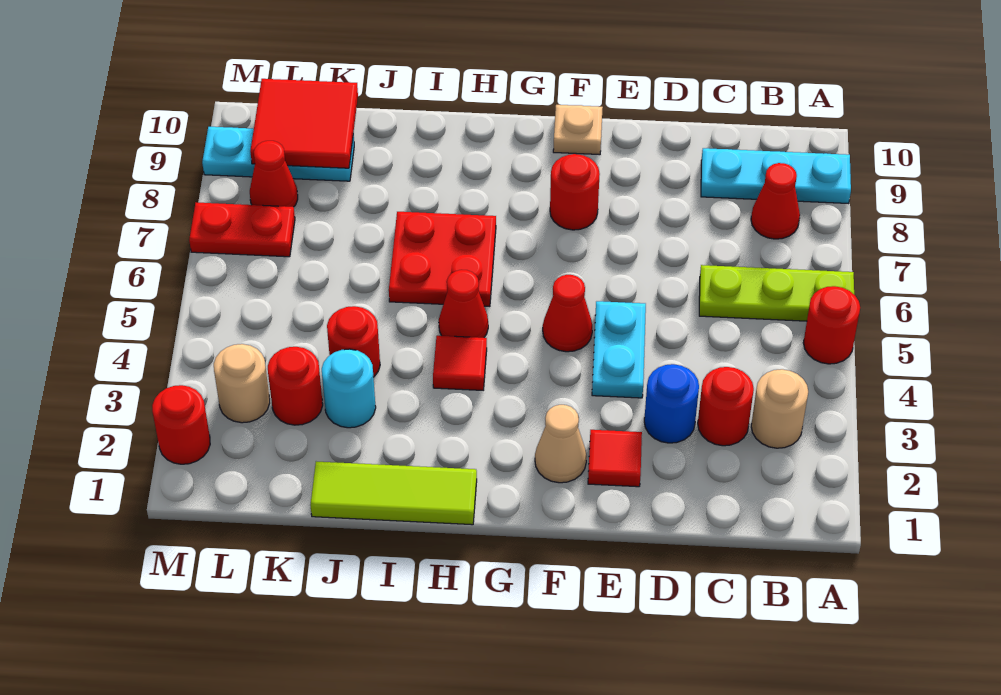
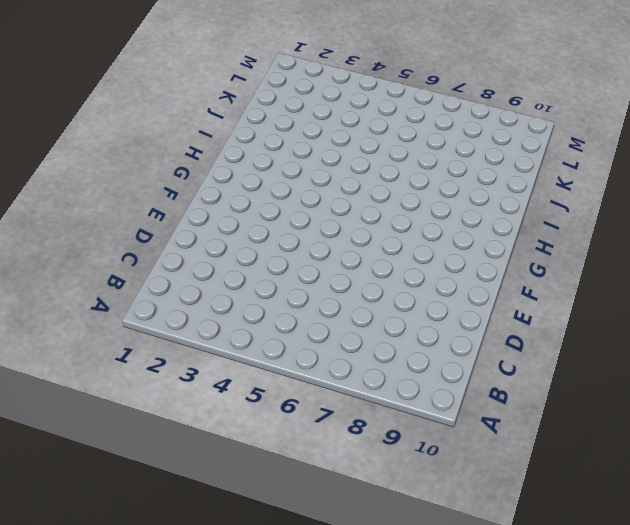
none -> red 1x1 round brick [803,286,860,364]
none -> lime 1x3 plate [699,265,854,321]
none -> cyan 1x3 plate [701,148,851,204]

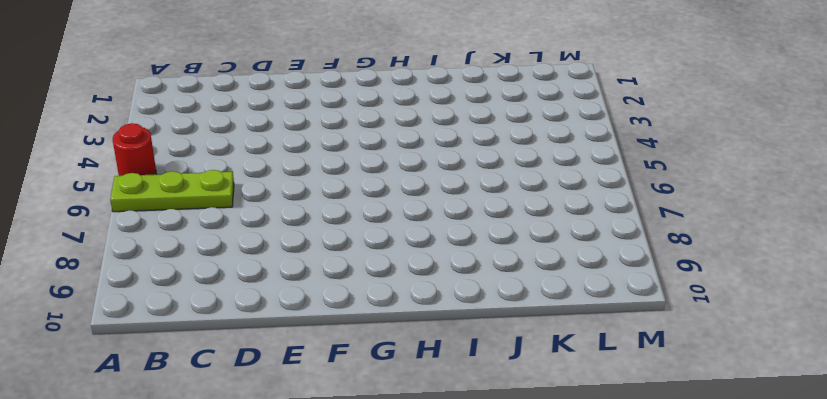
none -> cyan 1x3 plate [701,148,851,204]
none -> tan 1x1 round brick [751,369,808,448]
none -> red 1x1 cone [751,163,800,239]

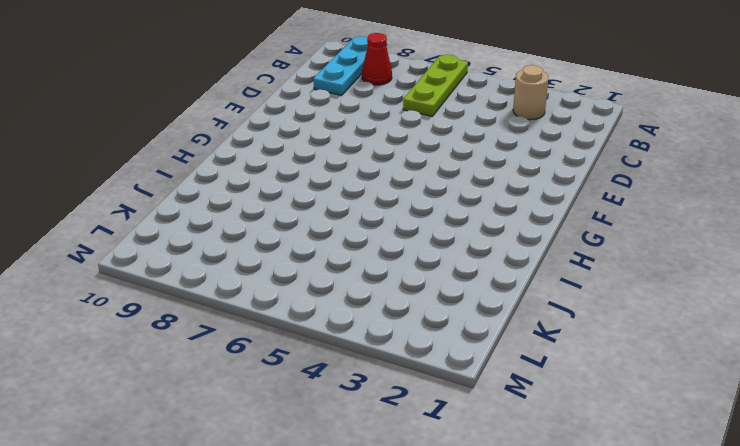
none -> red 1x1 round brick [803,286,860,364]
none -> red 1x1 round brick [698,367,754,446]
none -> blue 1x1 round brick [644,364,699,443]

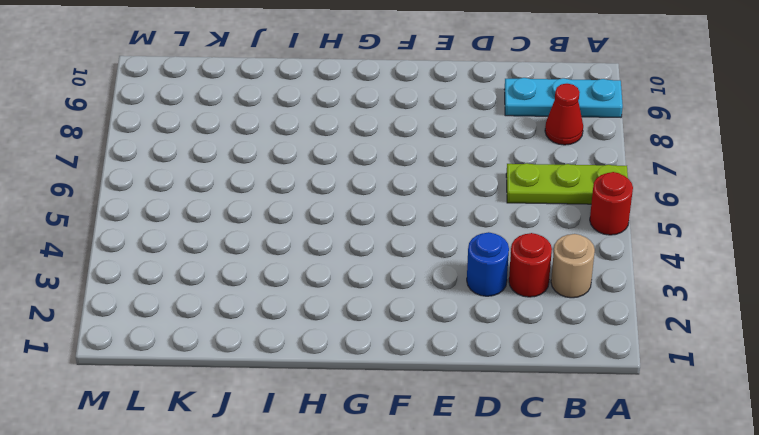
none -> red 1x1 tile [588,430,642,487]
none -> cyan 1x2 plate [592,301,646,398]
none -> tan 1x1 cone [535,405,587,483]

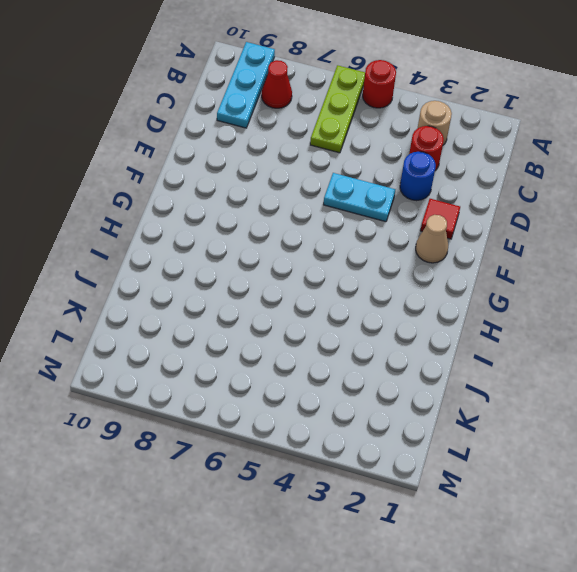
none -> red 1x1 cone [543,275,592,352]
none -> red 1x1 round brick [550,154,600,230]
none -> tan 1x1 plate [553,105,603,155]

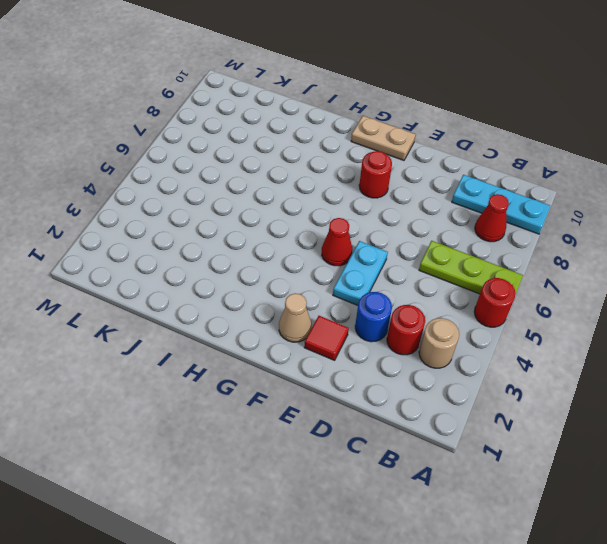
tan 1x2 plate [351,116,416,160] -> tan 1x1 plate [553,105,603,155]
none -> lime 1x3 tile [310,462,477,525]
none -> red 1x1 tile [433,336,487,390]
none -> red 1x1 cone [439,270,488,338]

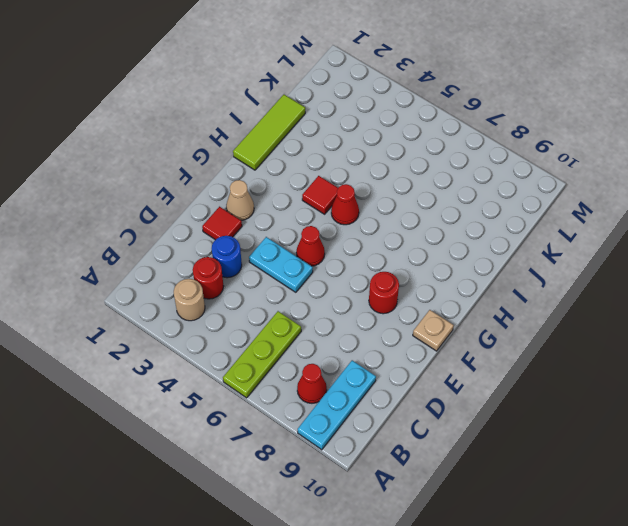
none -> red 1x1 round brick [803,286,860,364]
none -> red 2x2 plate [389,212,496,307]
none -> cyan 1x1 round brick [322,349,376,428]

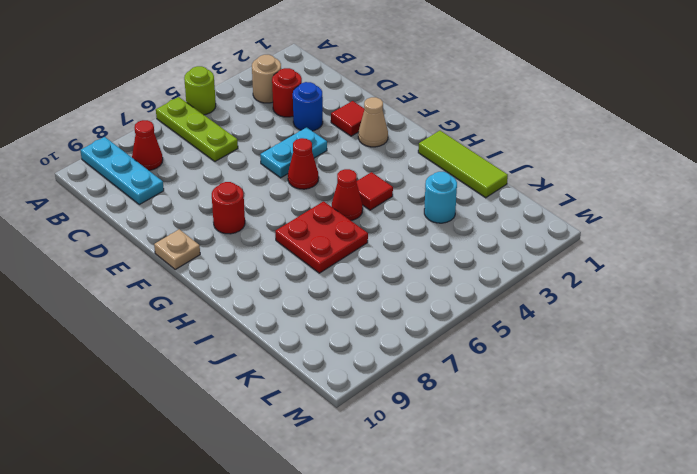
lime 1x1 round brick [184,66,216,115] -> red 1x1 round brick [803,286,860,364]
none -> red 1x1 round brick [327,306,380,377]
none -> red 1x1 round brick [268,347,323,425]
none -> cyan 1x3 plate [202,127,354,181]

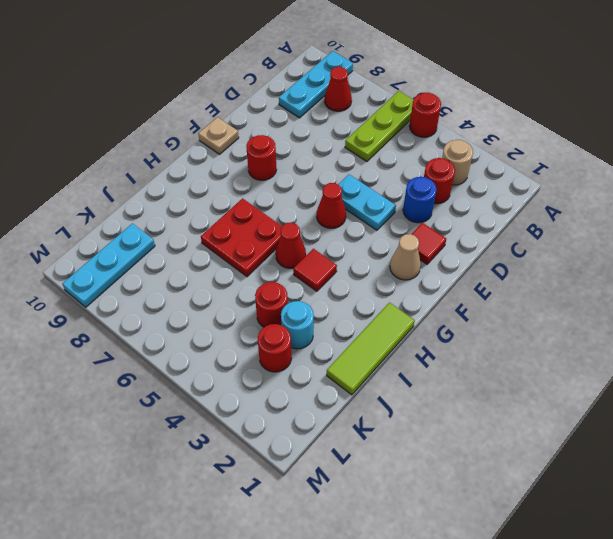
none -> tan 1x1 round brick [214,344,270,423]
none -> red 1x2 plate [189,203,295,257]
none -> red 1x1 cone [250,141,298,207]

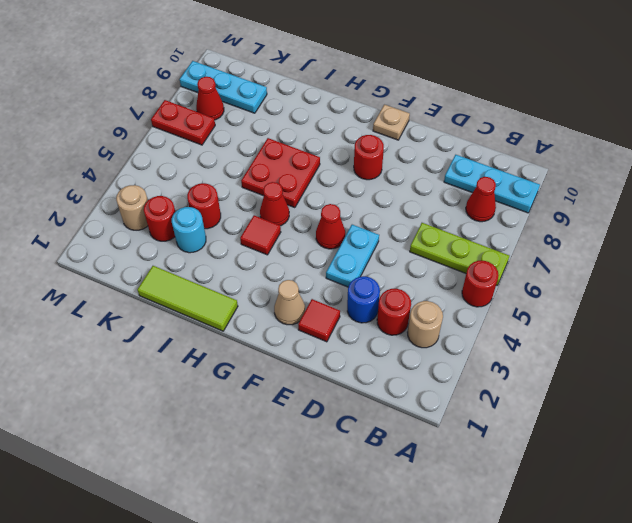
none -> red 1x1 round brick [152,385,210,464]
none -> red 2x2 tile [250,79,358,168]

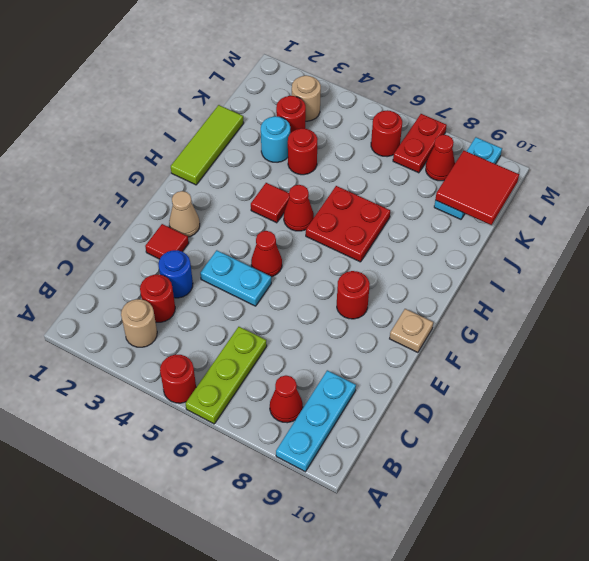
red 1x1 round brick [371,110,402,157] -> red 1x1 round brick moved to [152,385,210,464]

